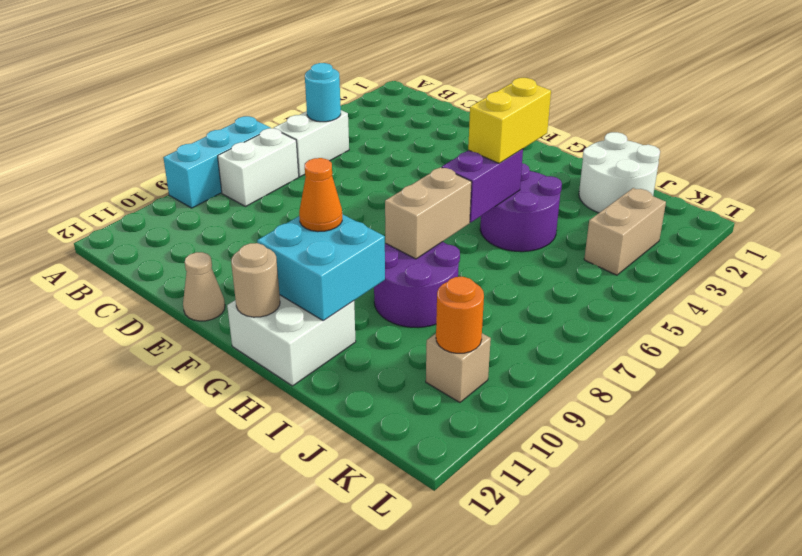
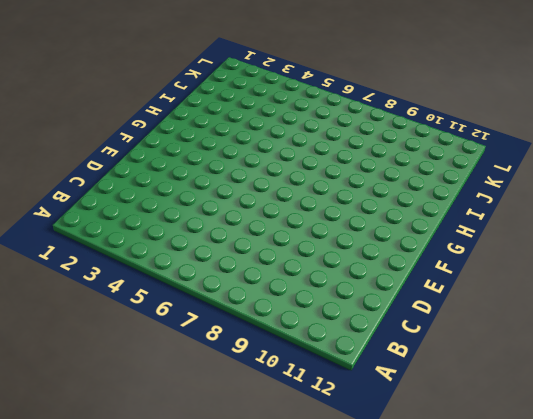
none -> cyan 1x3 brick [163,116,270,208]
none -> white 1x2 brick [274,110,349,177]
none -> white 1x2 brick [218,128,299,207]

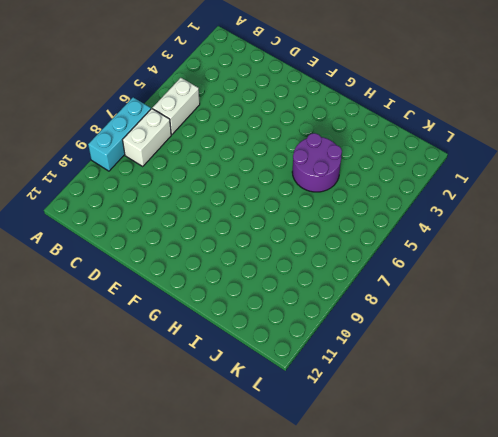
none -> tan 1x1 cone [183,252,225,321]
none -> white 2x2 brick [227,295,356,386]
none -> purple 2x2 round brick [374,242,460,328]

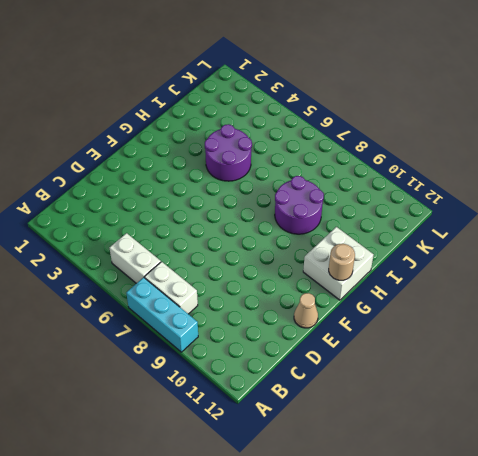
none -> white 2x2 round brick [579,132,660,213]
none -> tan 1x2 brick [584,188,666,275]
none -> tan 1x1 brick [426,333,491,403]

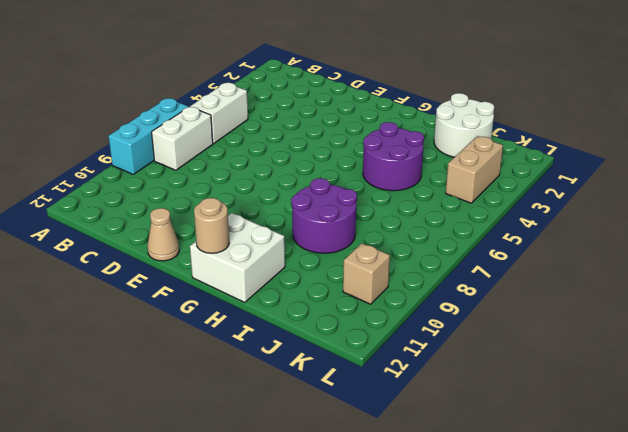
none -> cyan 1x1 round brick [305,63,341,122]
none -> cyan 2x2 brick [257,214,385,320]
none -> purple 1x2 brick [442,149,523,222]

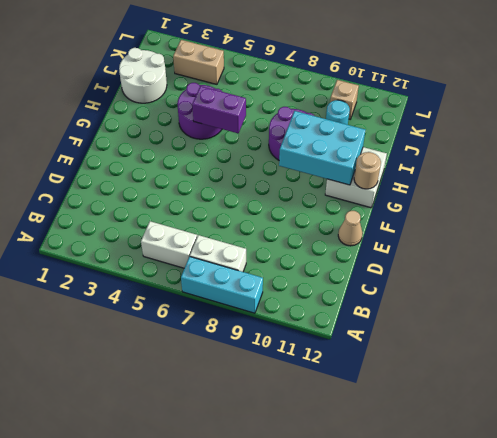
cyan 2x3 brick [279,111,365,185] -> cyan 2x2 brick [257,214,385,320]
cyan 1x1 round brick [326,100,350,125] -> cyan 1x1 round brick moved to [305,63,341,122]
none -> tan 1x2 brick [385,167,472,259]
none -> orange 1x1 round brick [436,277,484,353]
none -> orange 1x1 cone [299,158,342,232]

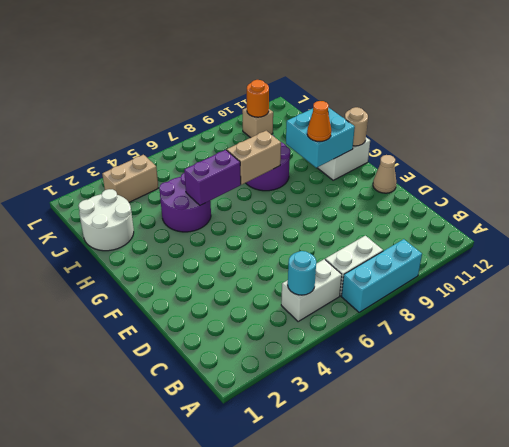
none -> yellow 1x2 brick [468,78,551,163]

